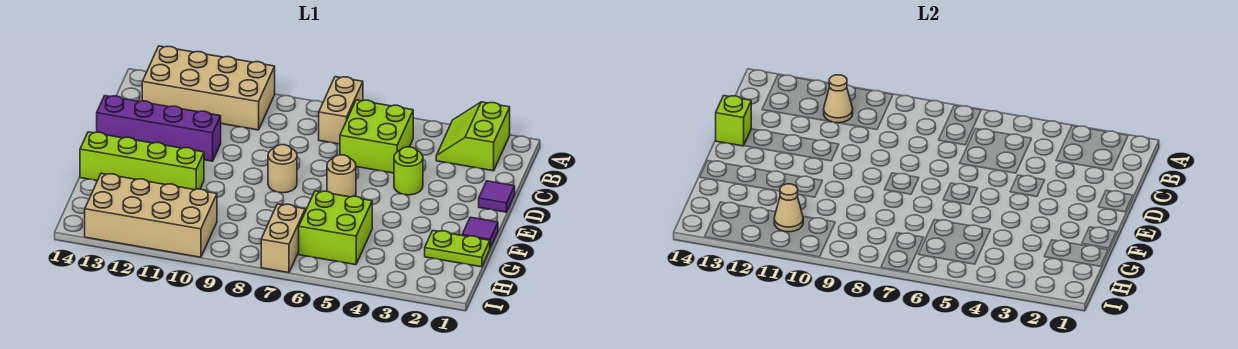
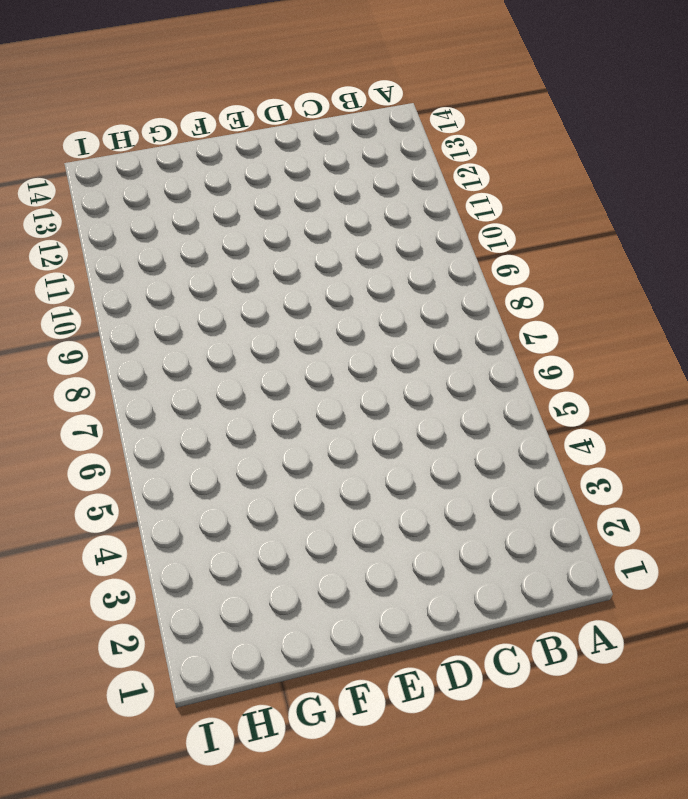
none -> lime 2x2 slope [436,102,510,171]
none -> tan 1x2 brick [319,77,363,144]
none -> tan 2x4 brick [142,46,275,130]

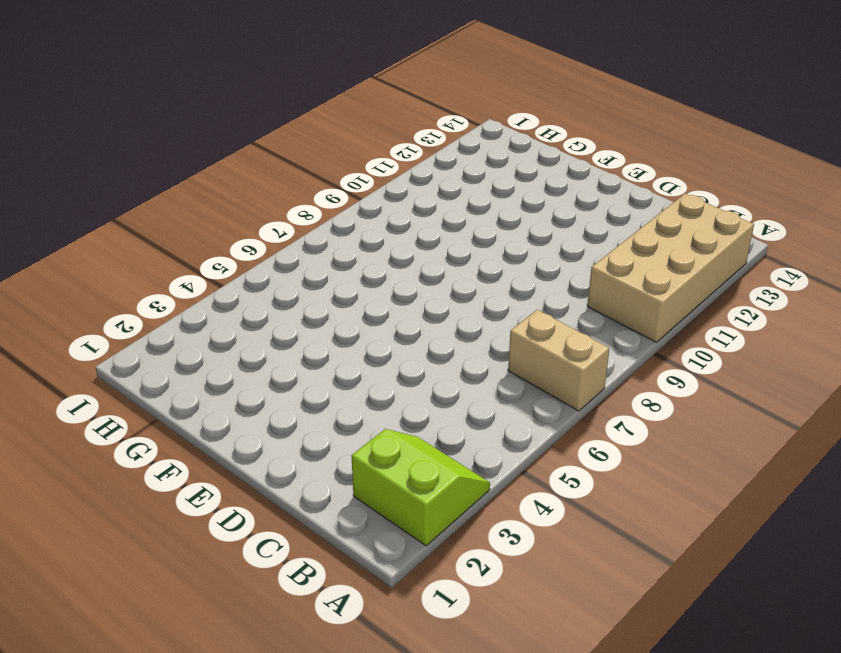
none -> lime 2x2 brick [340,100,413,173]
none -> purple 1x1 tile [479,181,515,212]
none -> lime 1x1 round brick [394,147,423,195]

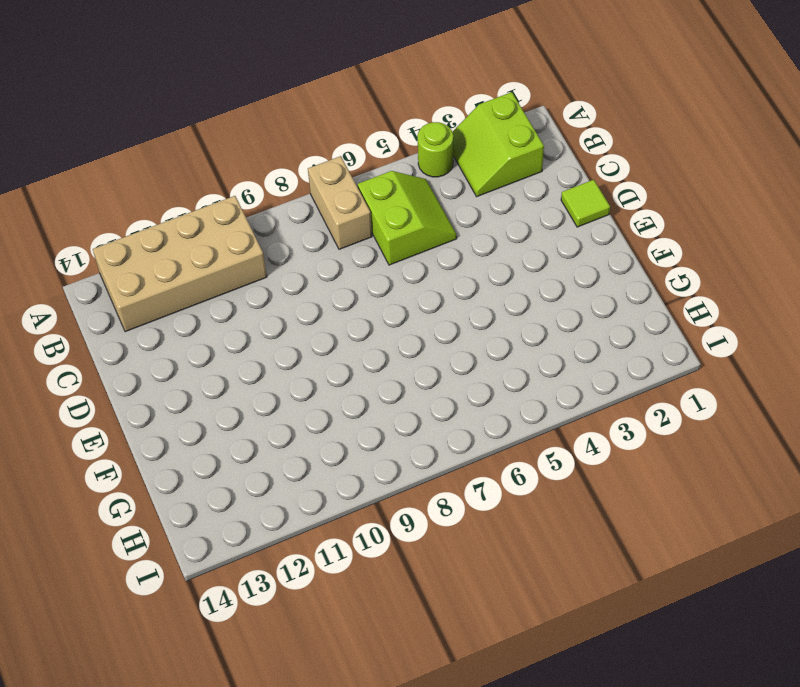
lime 1x1 round brick [418,122,453,177] -> lime 1x1 round brick moved to [394,147,423,195]
lime 2x2 slope [358,171,457,265] -> lime 2x2 brick [340,100,413,173]
lime 1x1 tile [561,180,610,227] -> purple 1x1 tile [479,181,515,212]
none -> purple 1x4 brick [97,96,221,161]
none -> tan 1x1 round brick [327,155,356,197]
none -> tan 1x1 round brick [268,145,297,193]

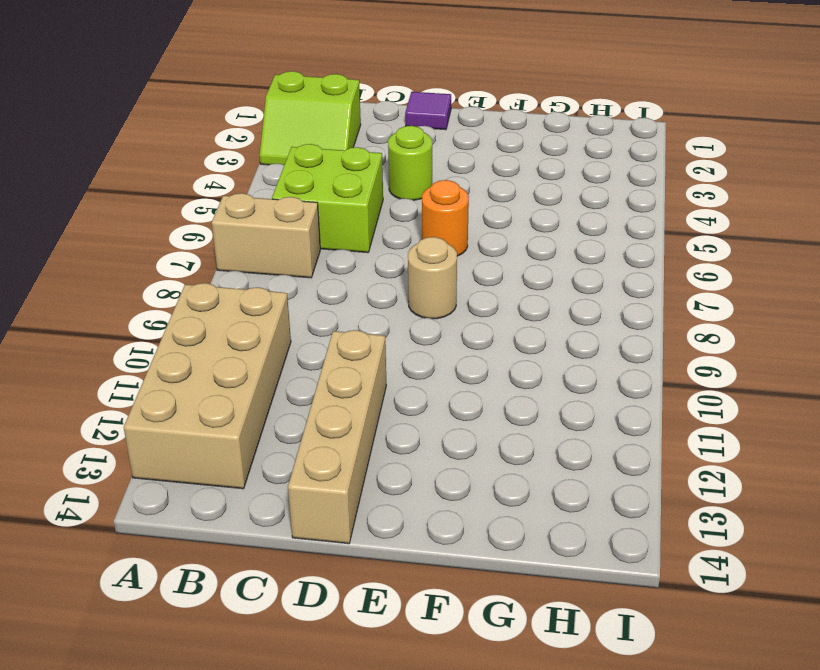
tan 1x4 brick [288,330,386,544] -> purple 1x4 brick [97,96,221,161]
orange 1x1 round brick [422,180,469,256] -> tan 1x1 round brick [327,155,356,197]
none -> purple 1x1 tile [462,217,498,248]
none -> lime 1x4 brick [80,132,204,190]
none -> lime 1x2 plate [425,231,490,267]

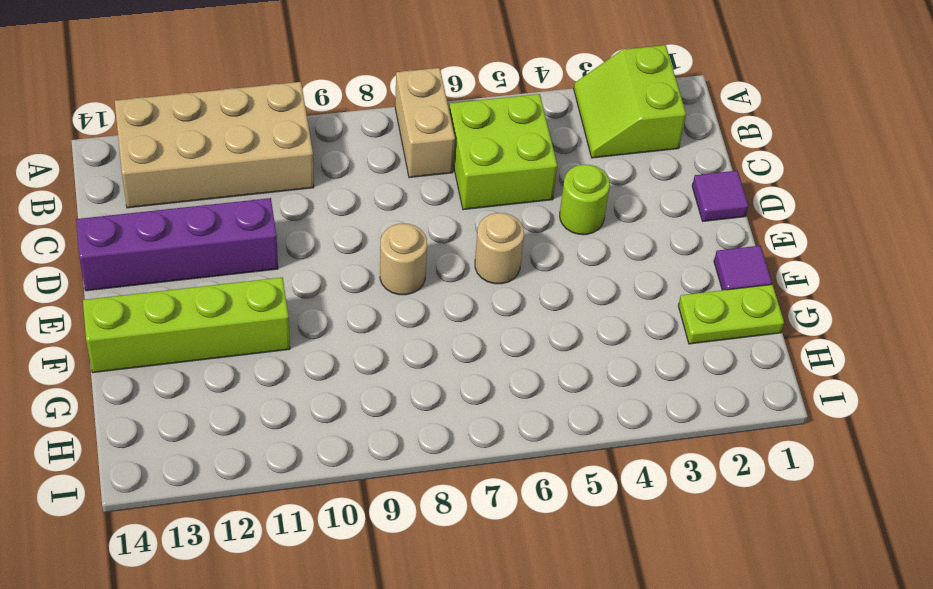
none -> lime 2x2 brick [299,191,372,265]
none -> tan 1x2 brick [261,204,305,273]
none -> tan 2x4 brick [85,173,217,257]

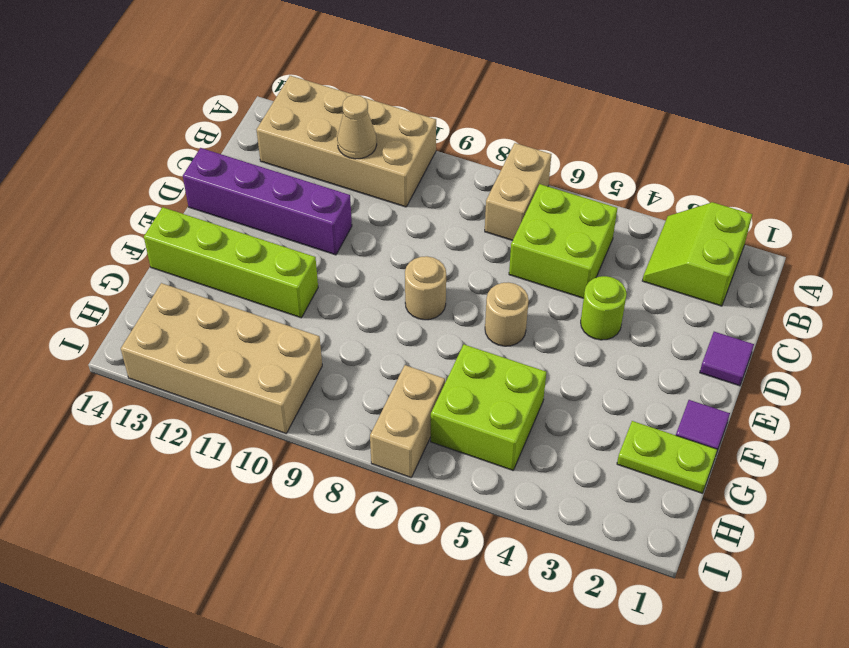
none -> lime 1x1 brick [716,96,751,146]
none -> tan 1x1 cone [774,184,803,232]

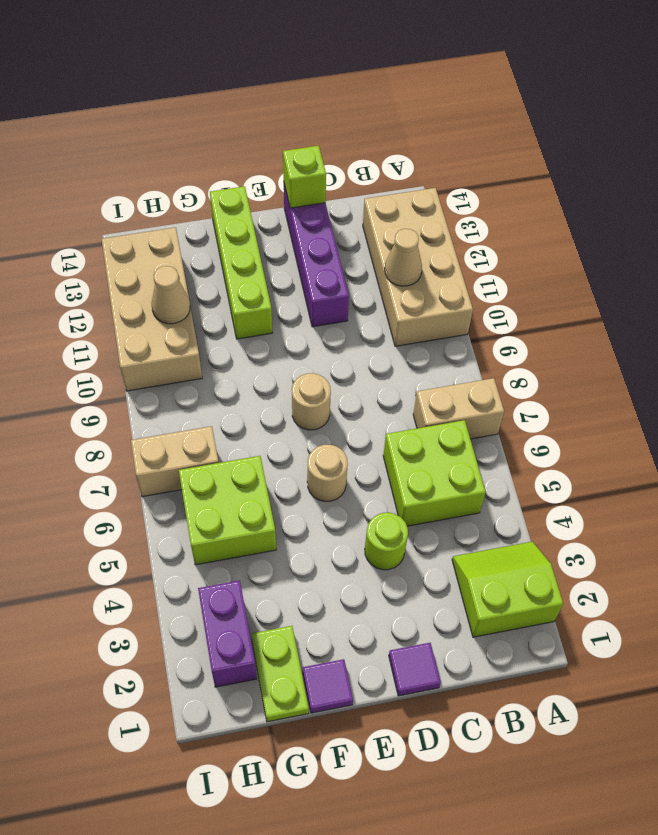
purple 1x2 brick [198,580,257,687] -> none

